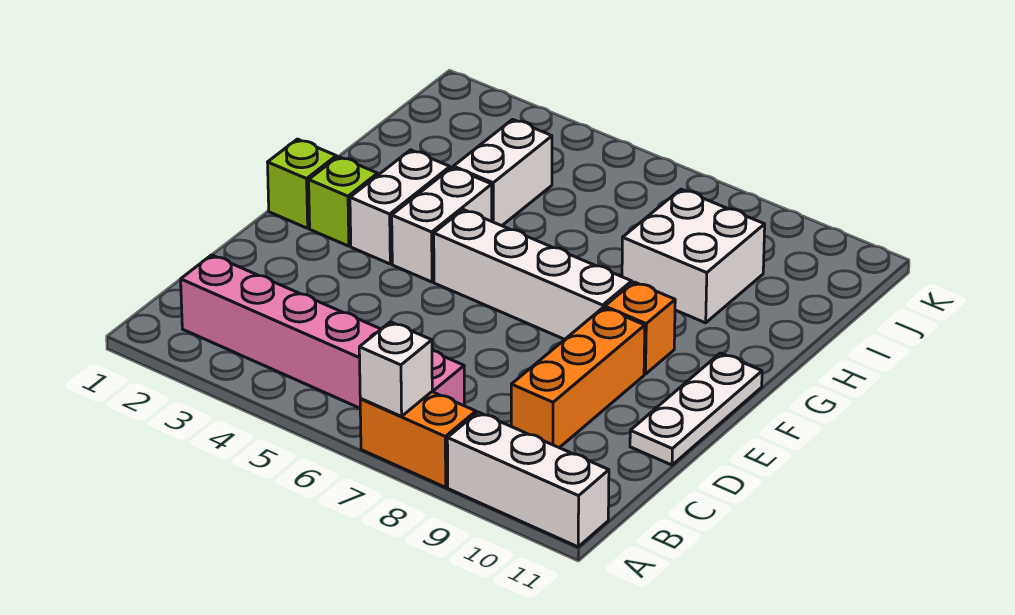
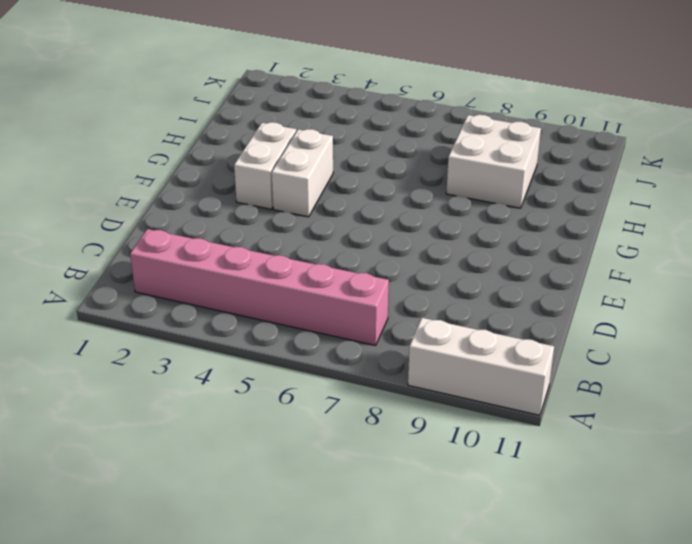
none -> orange 1x2 brick [360,392,476,487]
none -> orange 1x3 brick [511,307,645,448]
none -> white 1x3 plate [630,353,762,465]

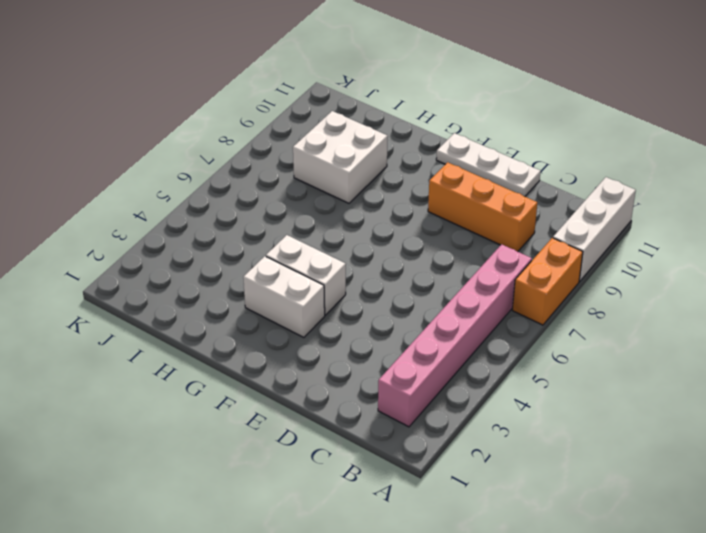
none -> lime 1x1 brick [268,139,336,228]
none -> lime 1x1 brick [309,157,378,246]
none -> white 1x4 brick [434,210,632,339]

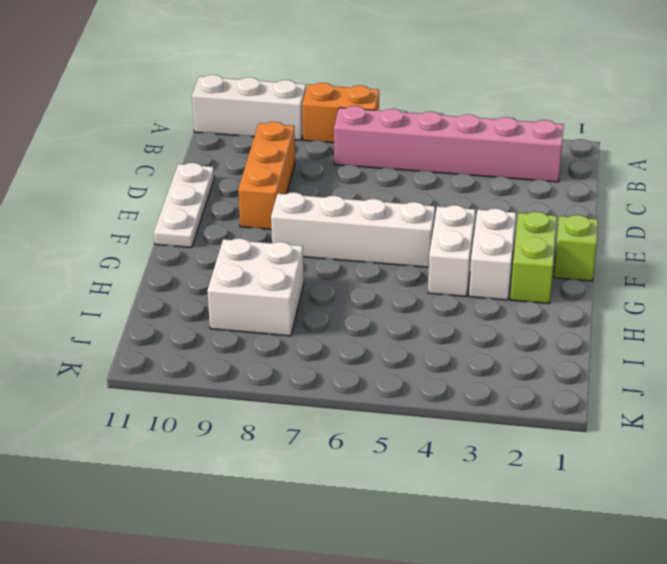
lime 1x2 brick [510,212,557,304] -> lime 1x1 brick [309,157,378,246]
none -> orange 1x1 brick [605,282,675,374]
none -> white 1x2 brick [453,119,552,226]
none -> white 1x1 brick [359,322,432,416]

